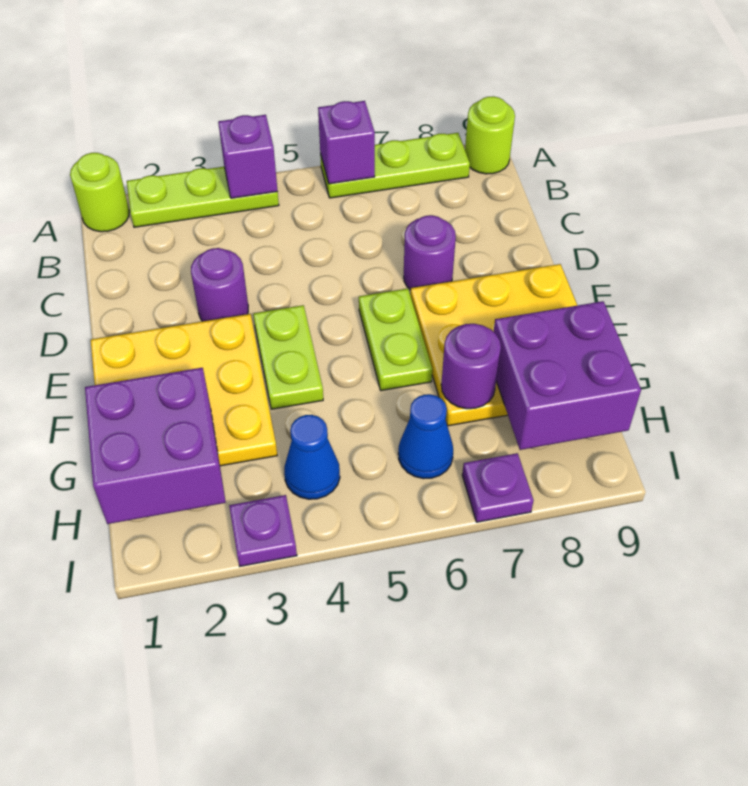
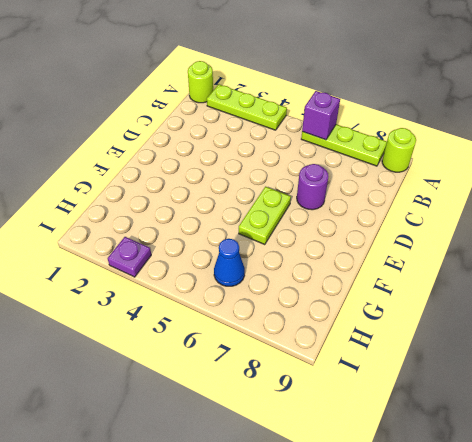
none -> purple 1x1 round brick [191,248,248,321]
none -> yellow 3x3 plate [91,314,277,466]
none -> lime 1x2 plate [253,305,323,409]

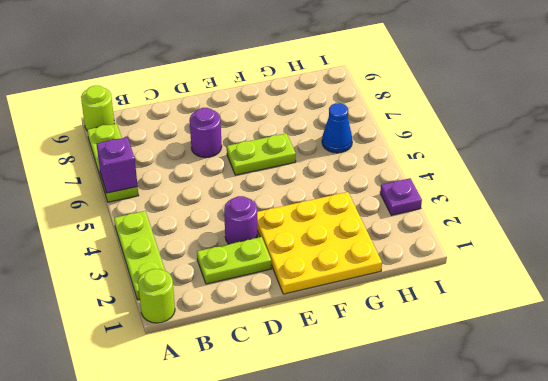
lime 1x2 plate [197,237,271,284] -> lime 1x2 plate moved to [253,305,323,409]
none -> yellow 3x3 plate [410,264,577,426]
none -> blue 1x1 cone [284,415,340,499]
none -> purple 1x1 plate [462,453,534,522]

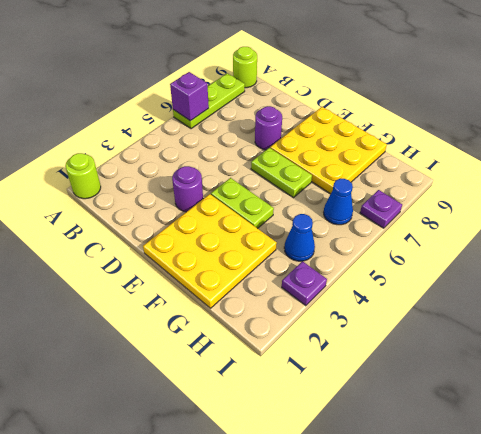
none -> lime 1x3 plate [127,167,279,227]
none -> purple 1x1 brick [218,115,278,198]
none -> purple 2x2 brick [85,368,226,524]

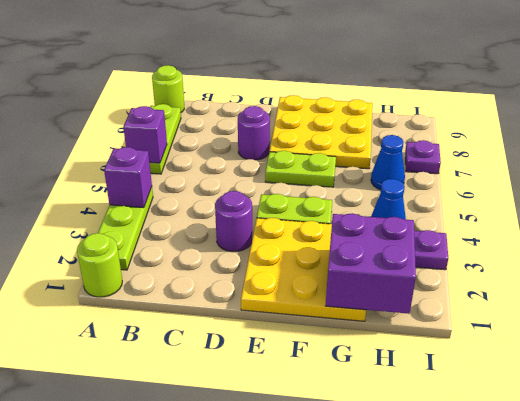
none -> purple 1x1 round brick [441,324,501,409]
none -> purple 2x2 brick [494,301,641,450]

